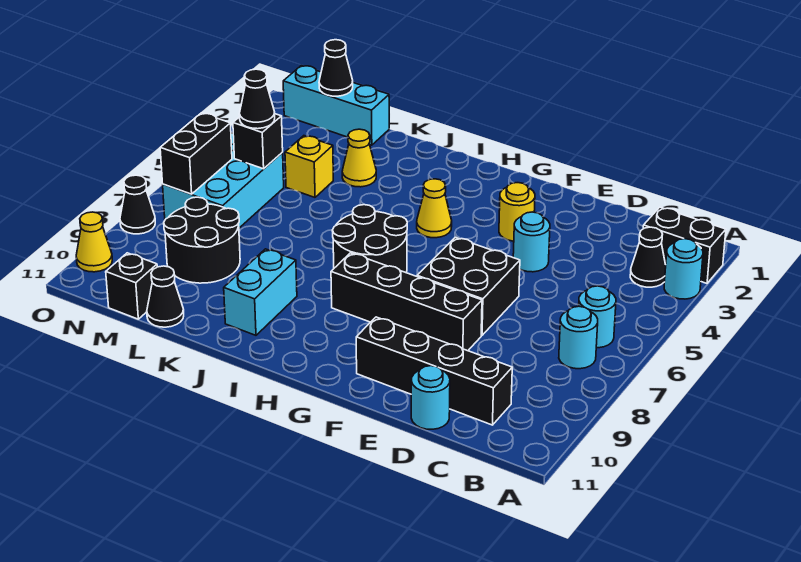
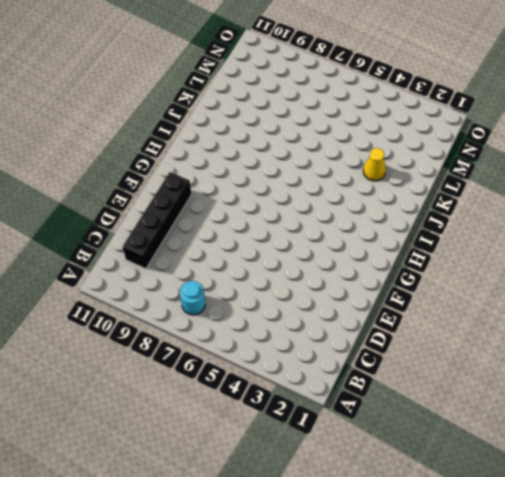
none -> black 1x2 brick [643,207,726,283]
none -> cyan 1x1 round brick [664,239,703,299]
none -> black 1x1 cone [630,227,666,287]

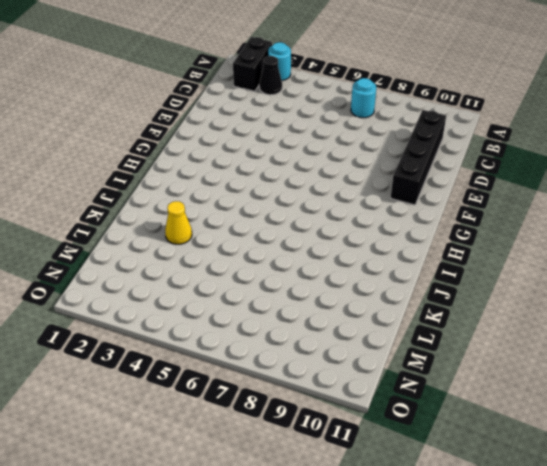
none -> cyan 1x1 round brick [579,286,616,348]
none -> cyan 1x1 round brick [411,366,450,429]
none -> cyan 1x1 round brick [513,212,550,272]

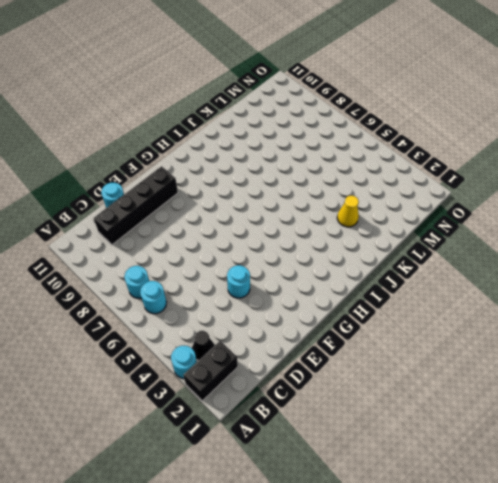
none -> black 2x2 brick [417,237,520,335]
none -> black 1x4 brick [331,253,482,351]
none -> yellow 1x1 round brick [499,183,535,241]

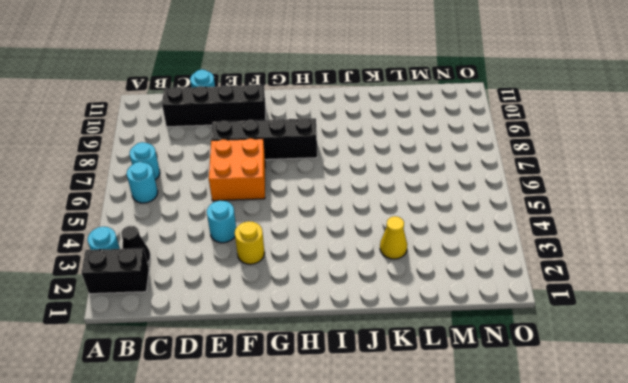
orange 2x2 brick [209,138,265,201] -> black 2x2 brick [417,237,520,335]
none -> yellow 1x1 cone [417,179,452,238]
none -> black 2x2 round brick [332,205,407,273]
none -> cyan 1x2 brick [224,249,297,335]

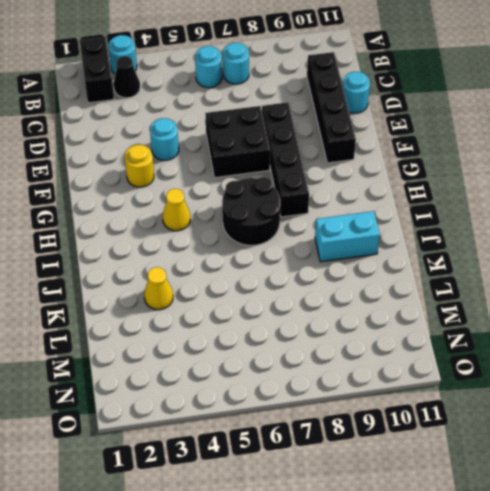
none -> cyan 1x3 brick [283,66,389,145]
none -> yellow 1x1 brick [285,136,333,197]
none -> black 2x2 round brick [164,197,240,283]

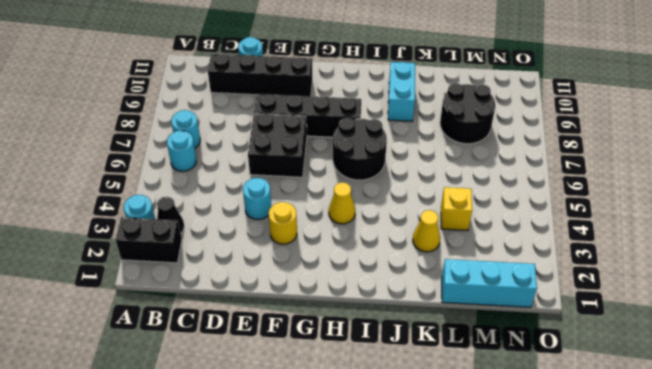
none -> black 1x1 cone [147,266,184,327]
none -> cyan 2x3 brick [163,133,284,228]
none -> black 1x1 brick [106,253,157,319]

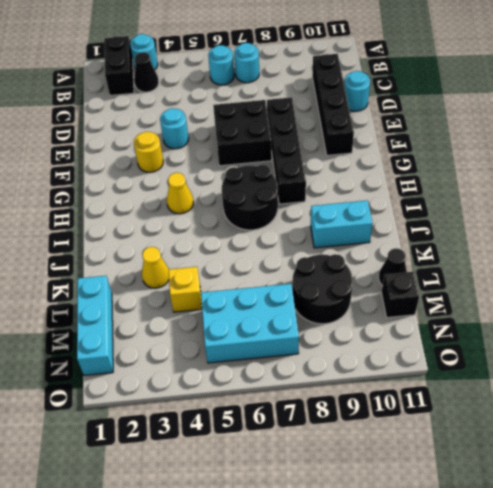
none -> black 1x1 cone [120,175,155,234]
none -> yellow 1x1 cone [76,212,112,272]
none -> black 1x1 cone [319,40,353,96]

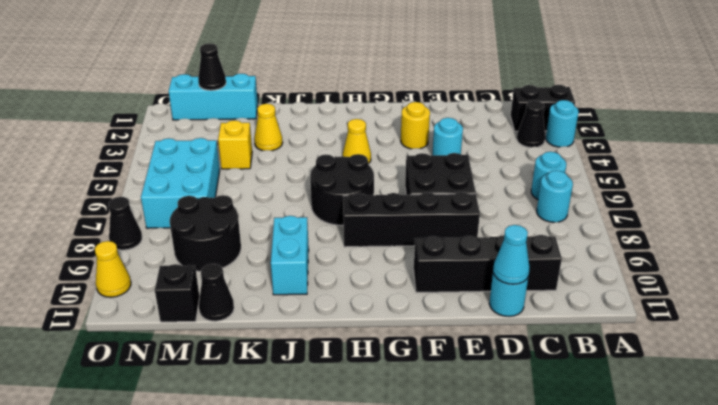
cyan 1x1 cone [493,225,529,284] -> none
none -> black 1x1 brick [233,114,283,169]
none -> black 1x2 brick [160,113,232,194]
none -> black 1x1 cone [239,69,275,129]

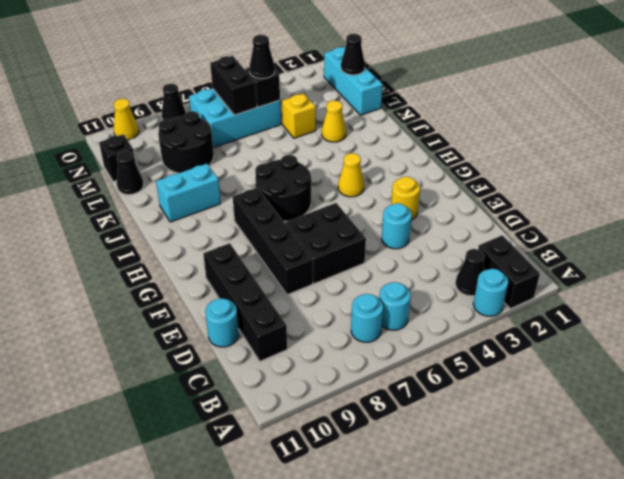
black 1x2 brick [210,56,257,115] -> black 1x2 brick turned to [160,113,232,194]

